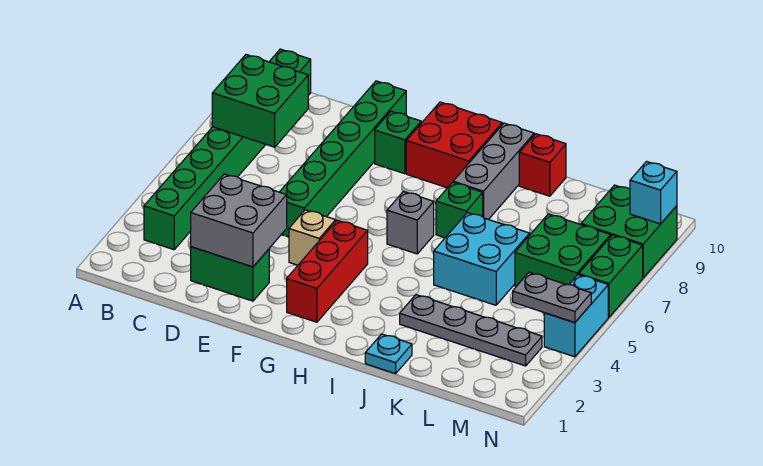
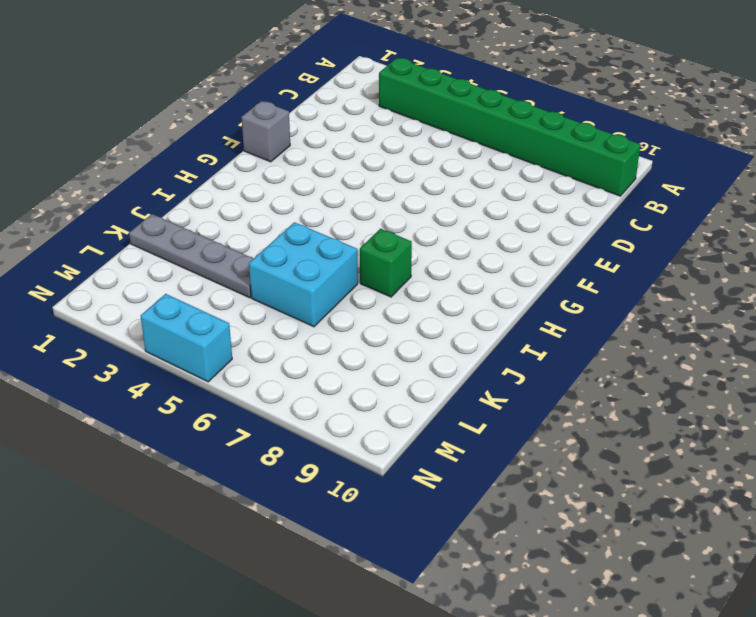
grey 1x1 brick [242,101,290,162] -> grey 1x1 brick moved to [387,192,434,254]
grey 1x4 plate [129,214,254,298] -> grey 1x4 plate turned to [400,295,542,366]
none -> green 1x2 brick [191,247,269,301]
none -> green 1x6 brick [280,81,406,237]
none -> tan 1x1 brick [289,210,336,265]

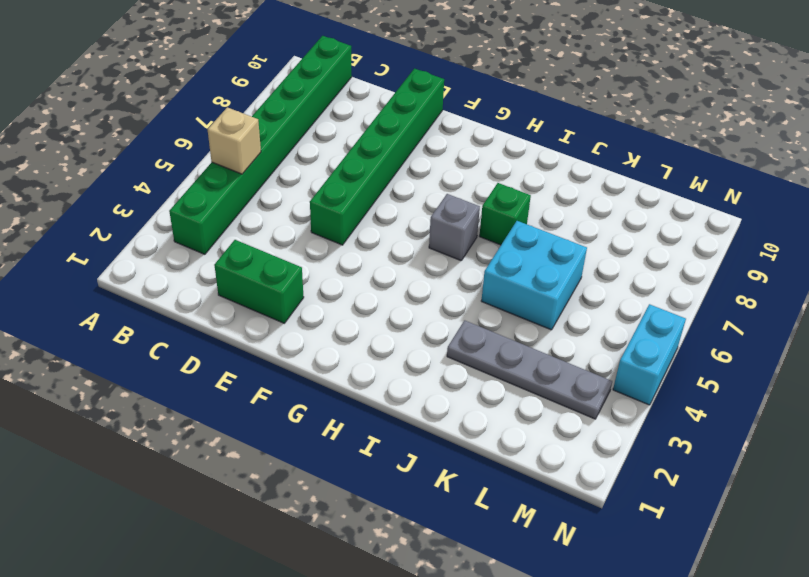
tan 1x1 brick [208,107,261,174] -> tan 1x1 brick moved to [289,210,336,265]
none -> green 1x1 brick [375,111,421,174]
none -> red 1x3 brick [287,220,368,322]
none -> red 2x2 brick [406,102,502,188]

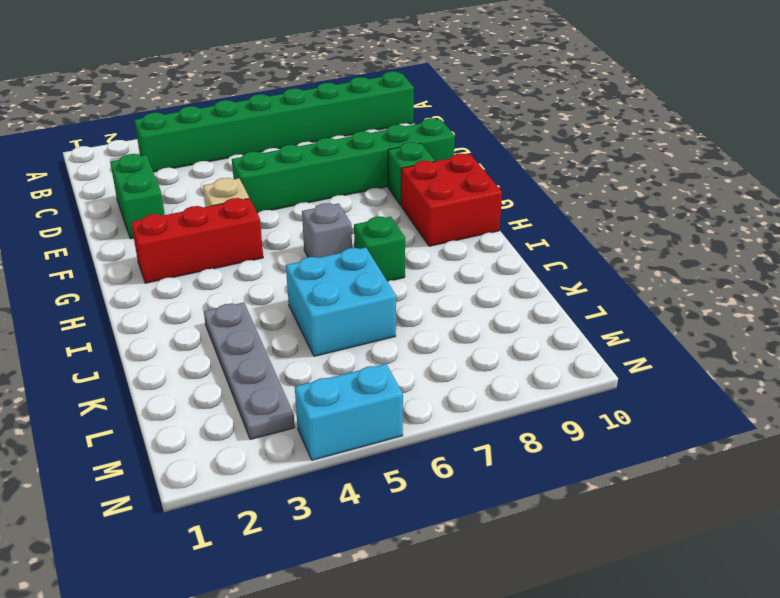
none -> grey 1x3 brick [453,123,534,220]
none -> cyan 1x1 plate [365,334,412,374]
none -> red 1x1 brick [519,134,566,196]

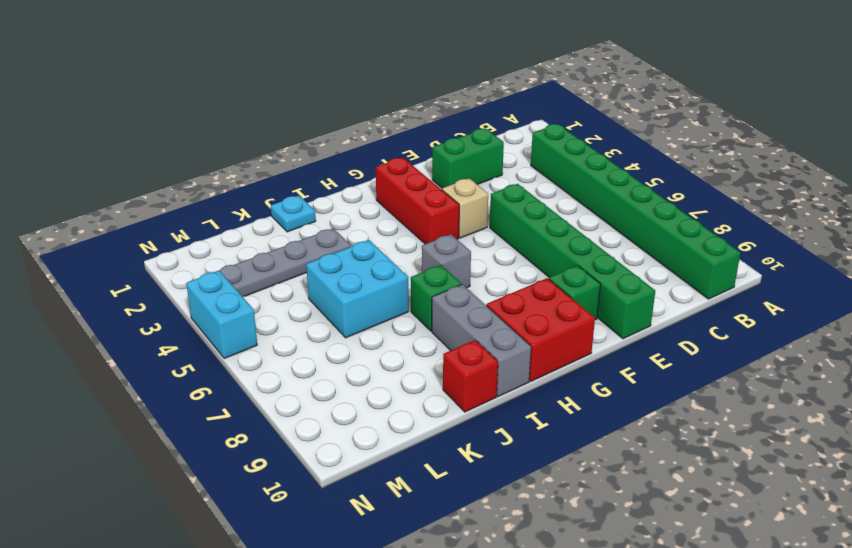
none -> green 2x2 brick [515,214,611,287]
none -> green 2x2 brick [581,185,677,278]
none -> green 1x2 brick [579,235,643,317]

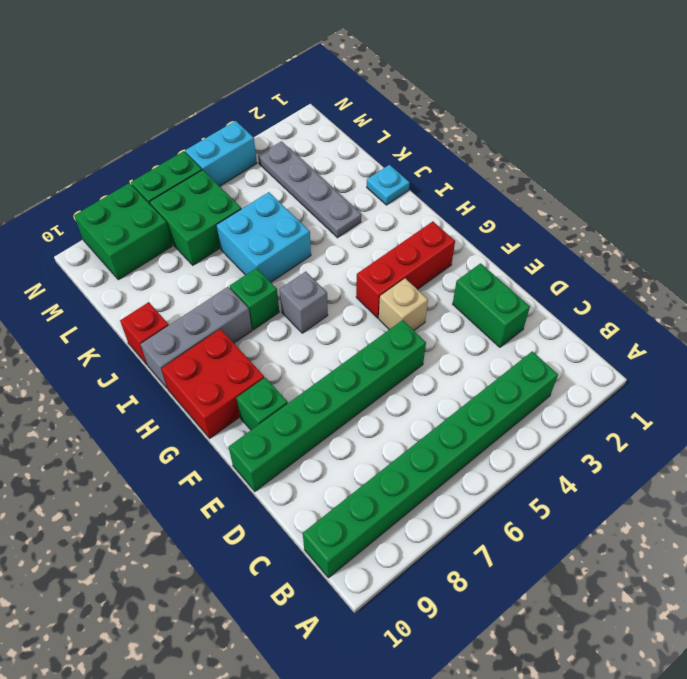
none -> green 2x2 brick [212,55,308,147]
none -> grey 2x2 brick [191,174,287,267]
none -> grey 1x2 plate [513,272,591,323]

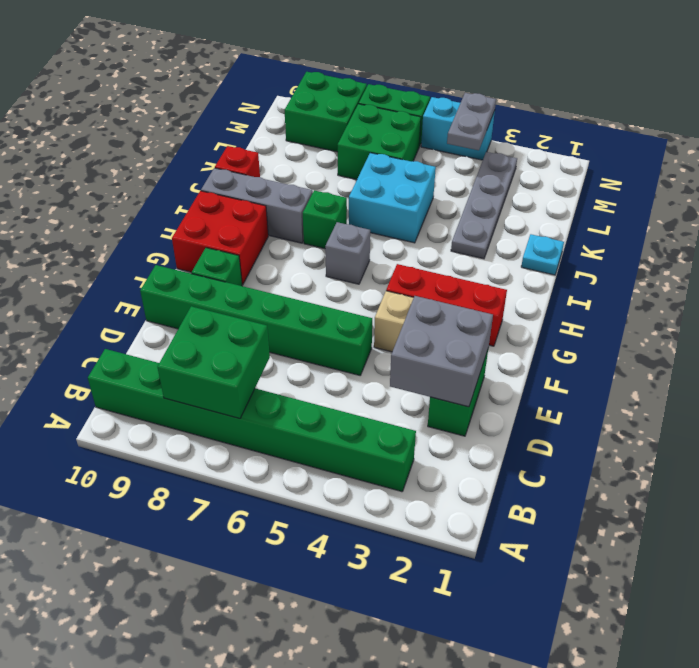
none -> cyan 1x1 brick [630,162,677,224]

